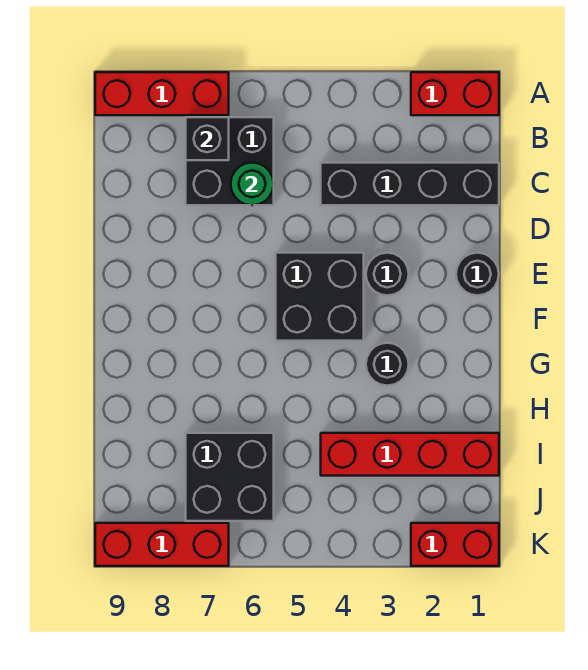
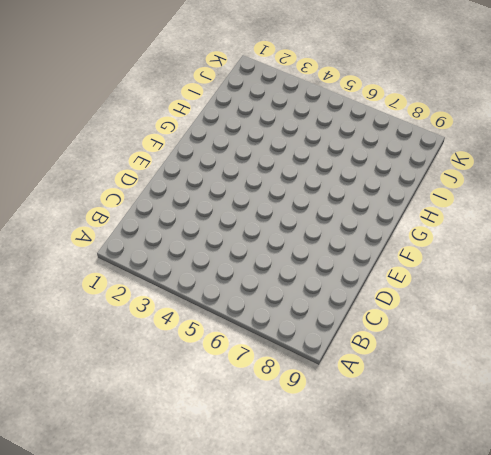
none -> red 1x2 brick [411,72,499,115]
none -> red 1x3 brick [95,72,229,115]
none -> black 2x2 brick [186,117,274,205]

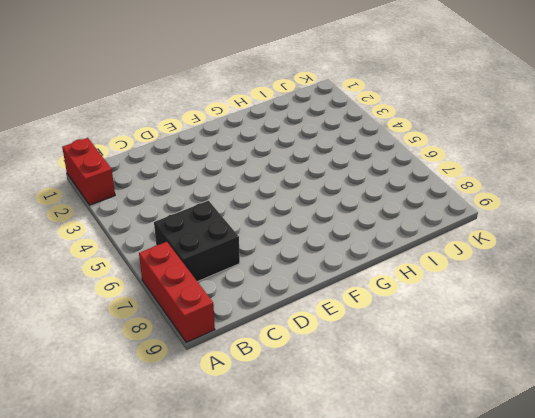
none -> black 1x4 brick [321,163,499,205]
none -> black 1x1 round brick [456,253,499,296]
none -> black 1x1 round brick [366,253,409,296]

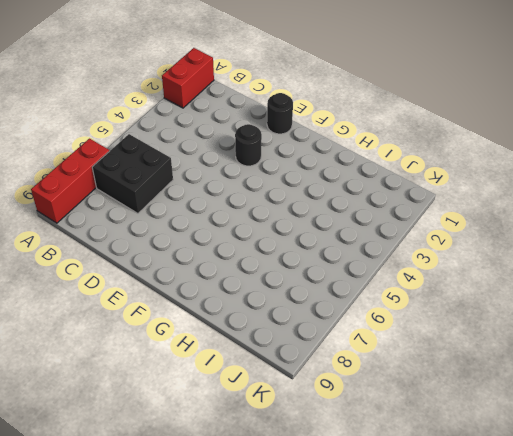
none -> black 1x4 brick [321,163,499,205]
none -> black 2x2 brick [276,253,364,341]
none -> black 1x1 round brick [366,343,409,386]

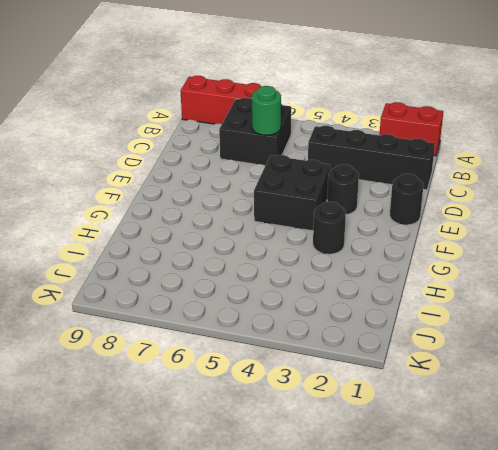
none -> red 1x4 brick [321,433,499,476]
none -> black 2x2 brick [186,433,274,521]
none -> red 1x2 brick [411,523,499,566]

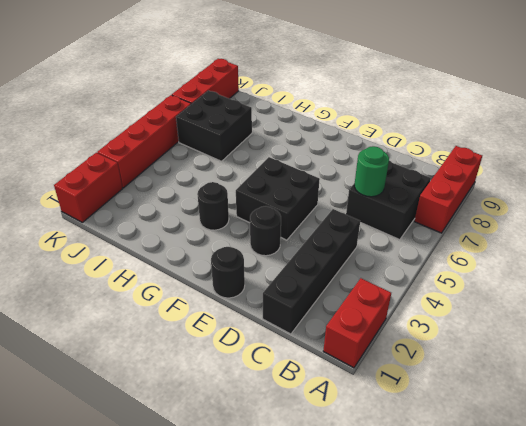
red 1x4 brick [97,95,191,188] -> red 1x4 brick moved to [321,433,499,476]
none -> black 1x1 brick [186,117,229,160]

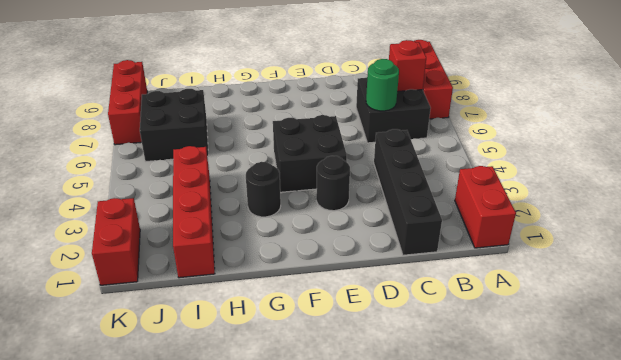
red 1x1 brick [389,40,426,92] -> black 1x1 brick [186,117,229,160]
none -> black 1x1 round brick [456,253,499,296]

